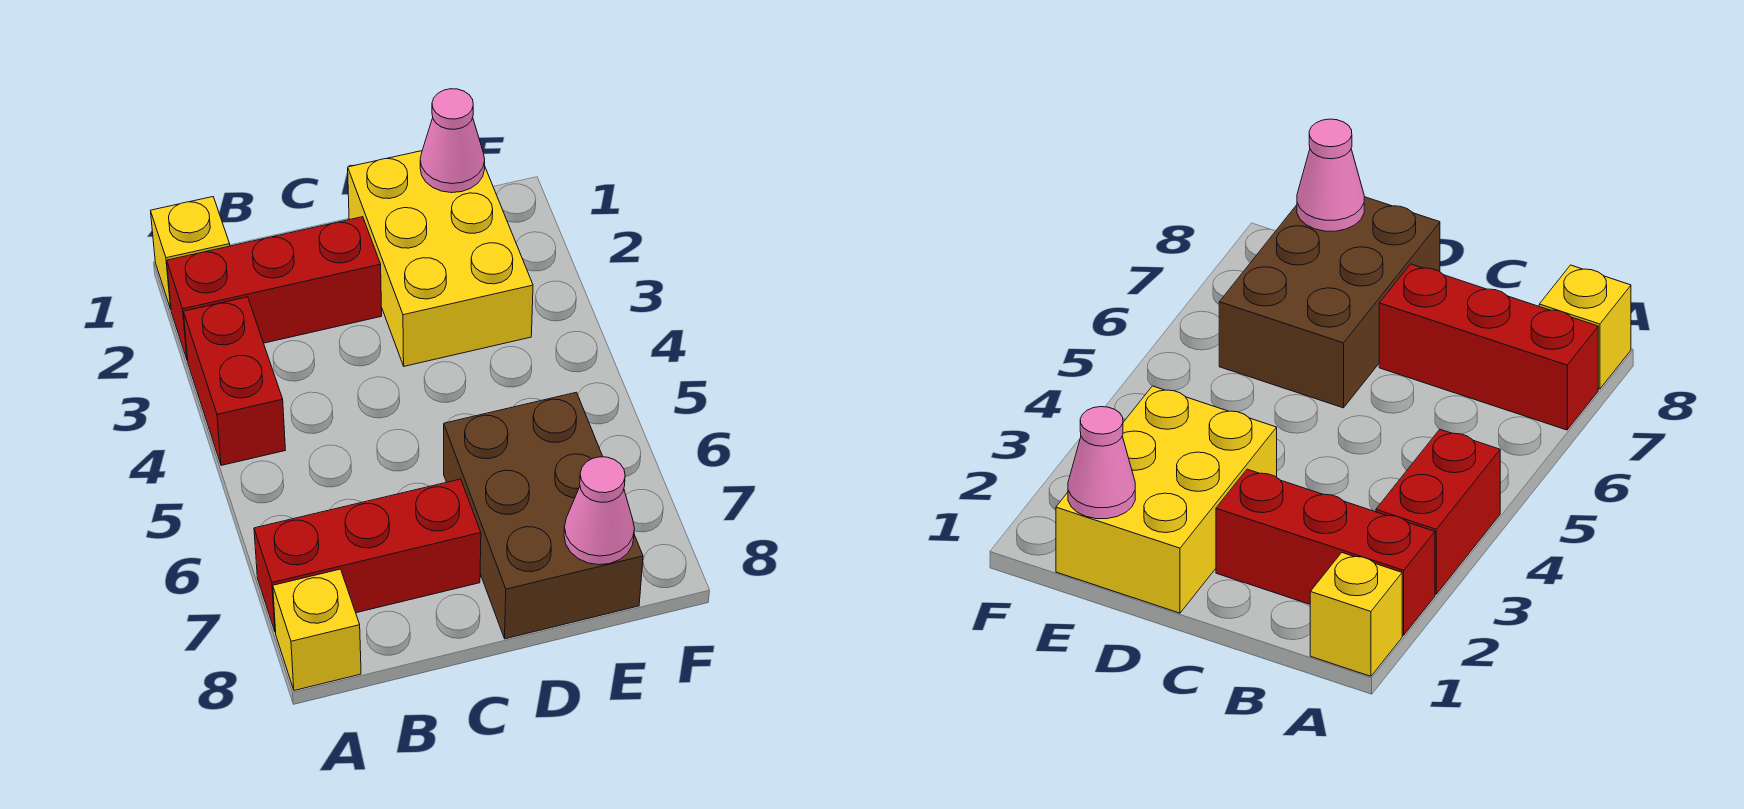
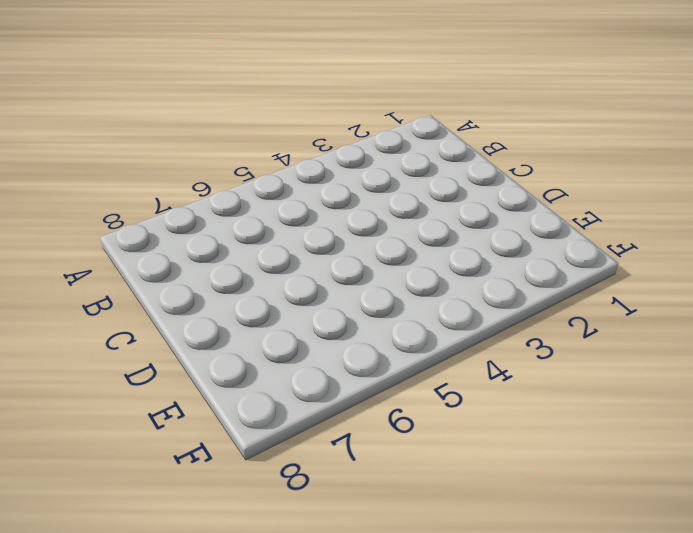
none -> yellow 1x1 brick [151,197,230,309]
none -> red 1x3 brick [167,217,382,361]

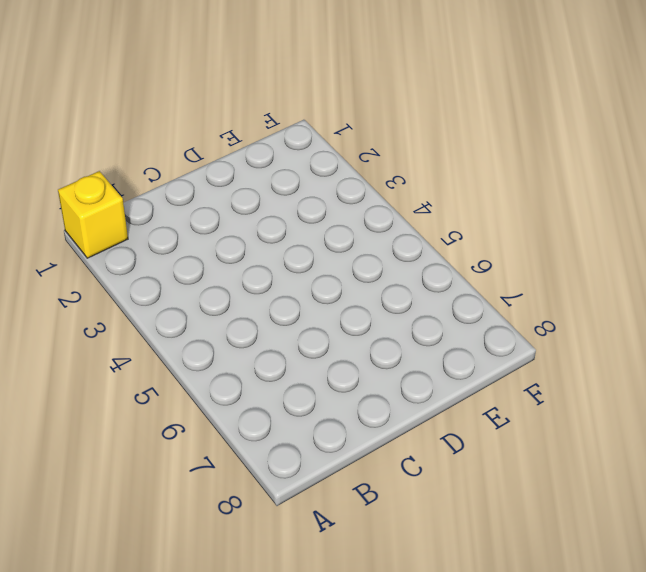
none -> red 1x3 brick [167,217,382,361]
none -> red 1x2 brick [184,297,285,465]

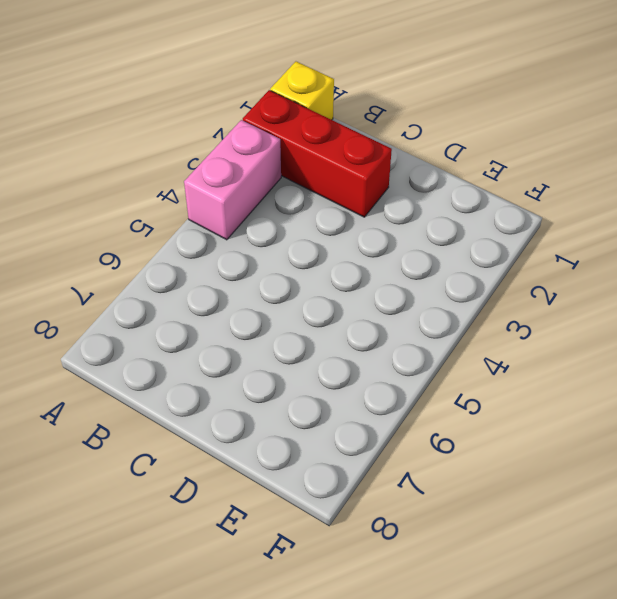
pink 1x2 brick [184,120,281,240] -> red 1x2 brick [184,297,285,465]
none -> red 1x3 brick [254,479,481,632]
none -> yellow 1x1 brick [273,569,361,690]

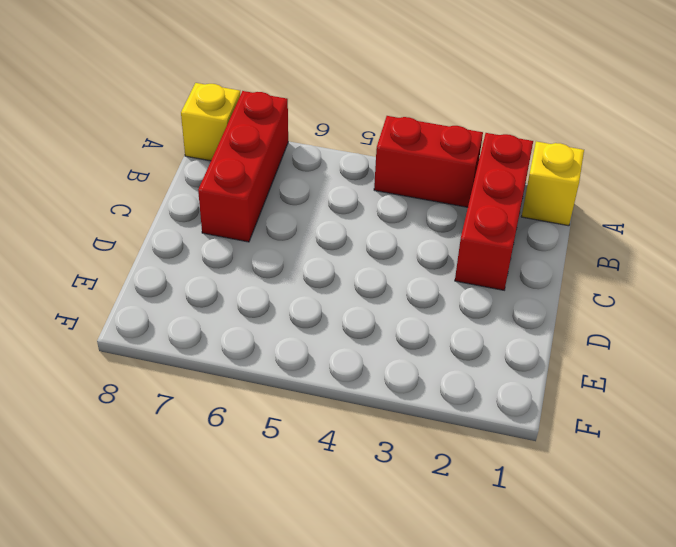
none -> yellow 2x3 brick [348,151,533,366]
none -> brown 2x3 brick [444,392,643,639]

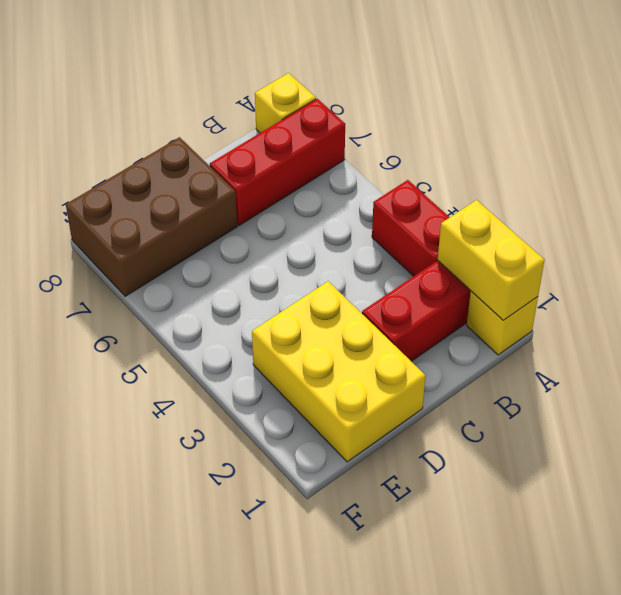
yellow 1x2 brick [438,200,544,320] -> none
brown 2x3 brick [66,137,237,296] -> brown 2x3 brick turned to [444,392,643,639]
none -> pink 1x1 cone [420,89,485,193]
none -> pink 1x1 cone [564,457,635,565]

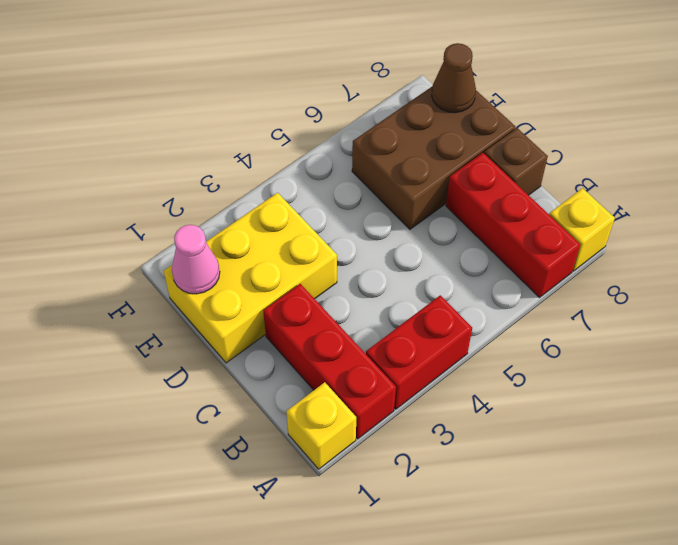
brown 1x1 brick [484,128,548,195] -> none
brown 1x1 cone [432,43,476,113] -> pink 1x1 cone [564,457,635,565]

